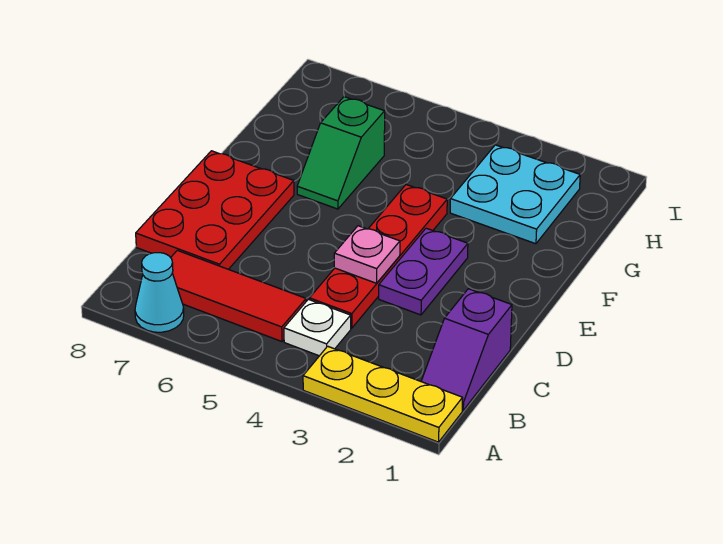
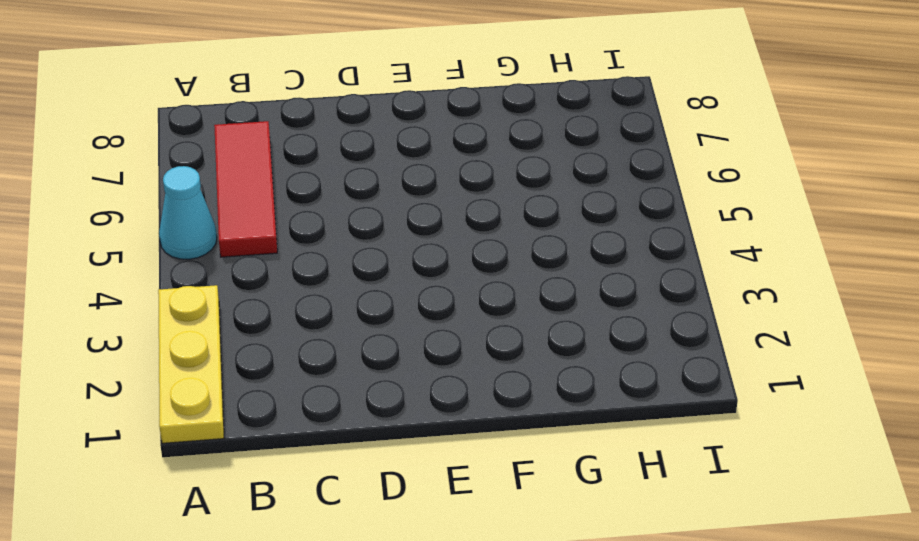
cyan 1x1 cone [159,166,217,259] -> cyan 1x1 cone moved to [135,253,184,332]
none -> purple 1x2 slope [421,289,512,410]
none -> white 1x1 plate [284,299,351,356]

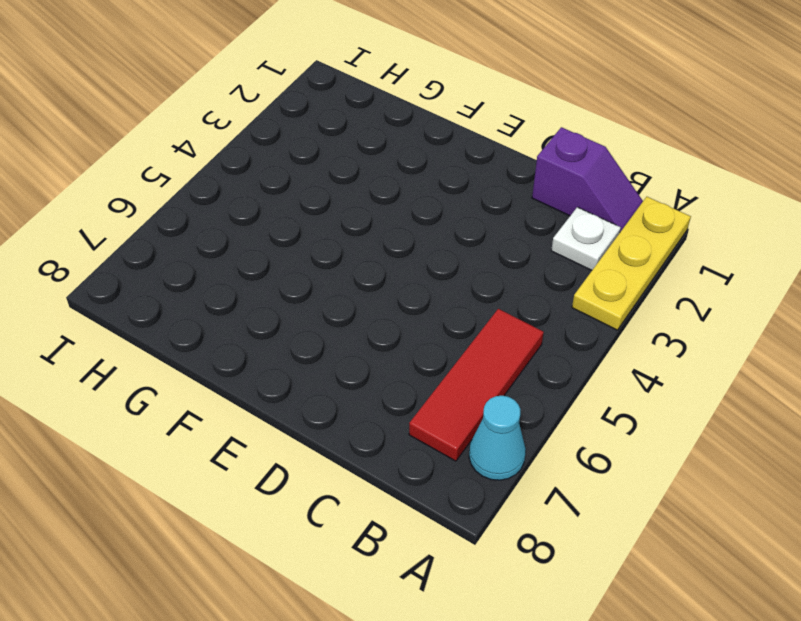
white 1x1 plate [551,207,621,270] -> white 1x1 plate moved to [284,299,351,356]
none -> red 1x4 plate [309,185,447,328]
none -> red 2x3 plate [136,151,294,269]

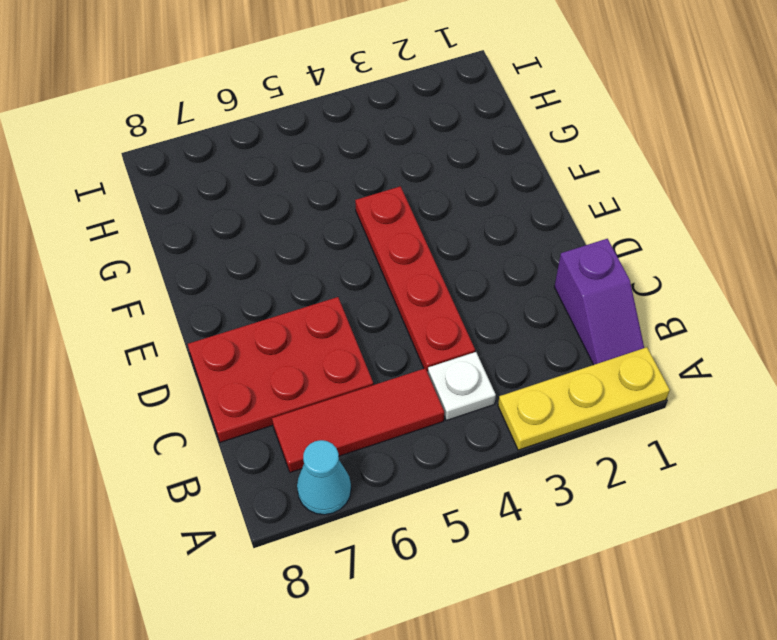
red 2x3 plate [188,297,373,442] -> red 2x3 plate turned to [136,151,294,269]
none -> purple 1x2 plate [379,228,468,315]
none -> green 1x2 slope [297,97,385,209]

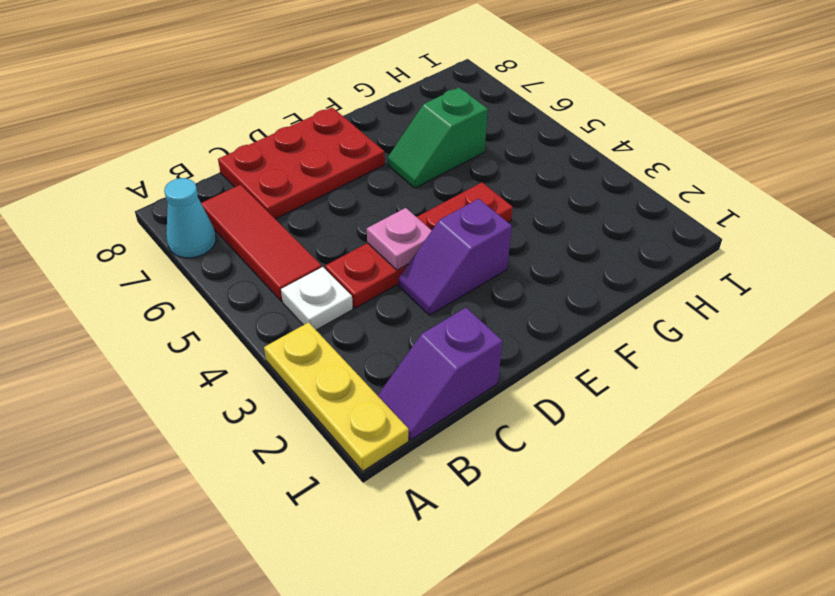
purple 1x2 slope [398,199,512,315] -> purple 1x2 plate [379,228,468,315]
none -> cyan 2x2 plate [450,145,580,244]

